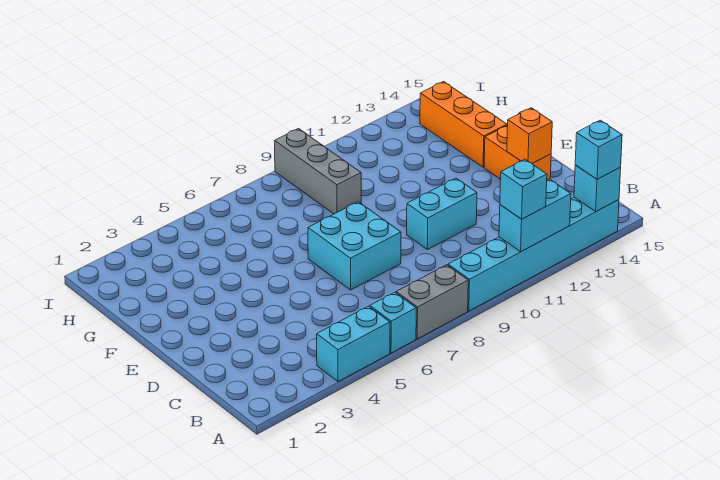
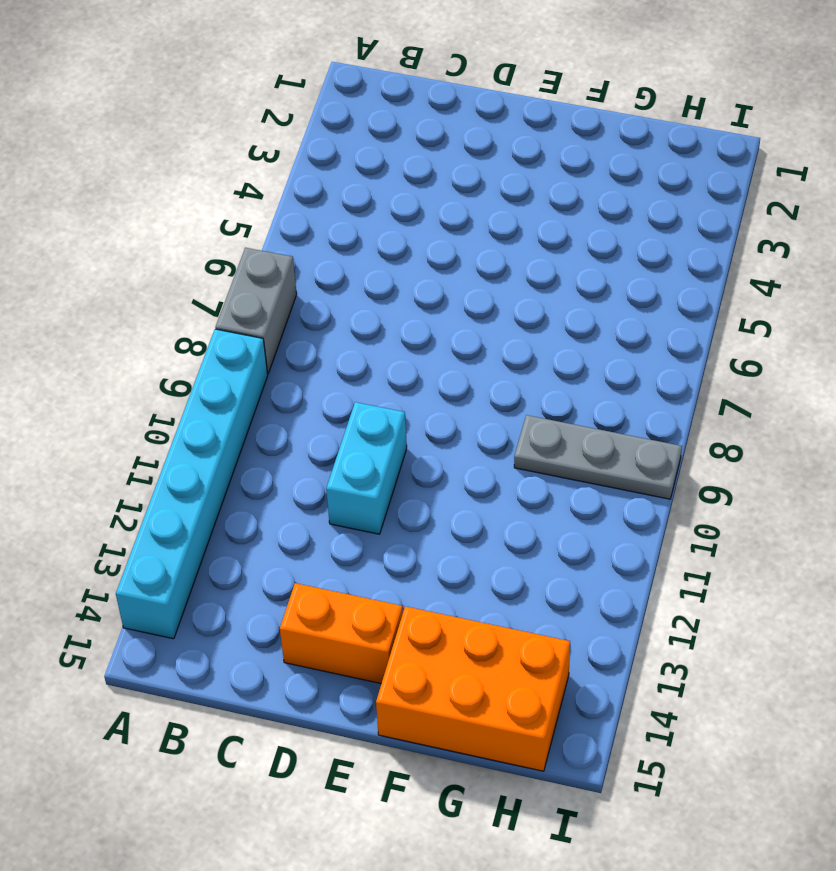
orange 2x3 brick [376,606,570,771] -> orange 1x3 brick [420,82,507,167]
grey 1x3 plate [514,415,682,499] -> grey 1x3 brick [275,129,361,214]
none -> cyan 1x2 brick [317,306,390,382]
none -> cyan 1x1 brick [370,292,416,353]
none -> cyan 2x2 brick [308,202,401,290]

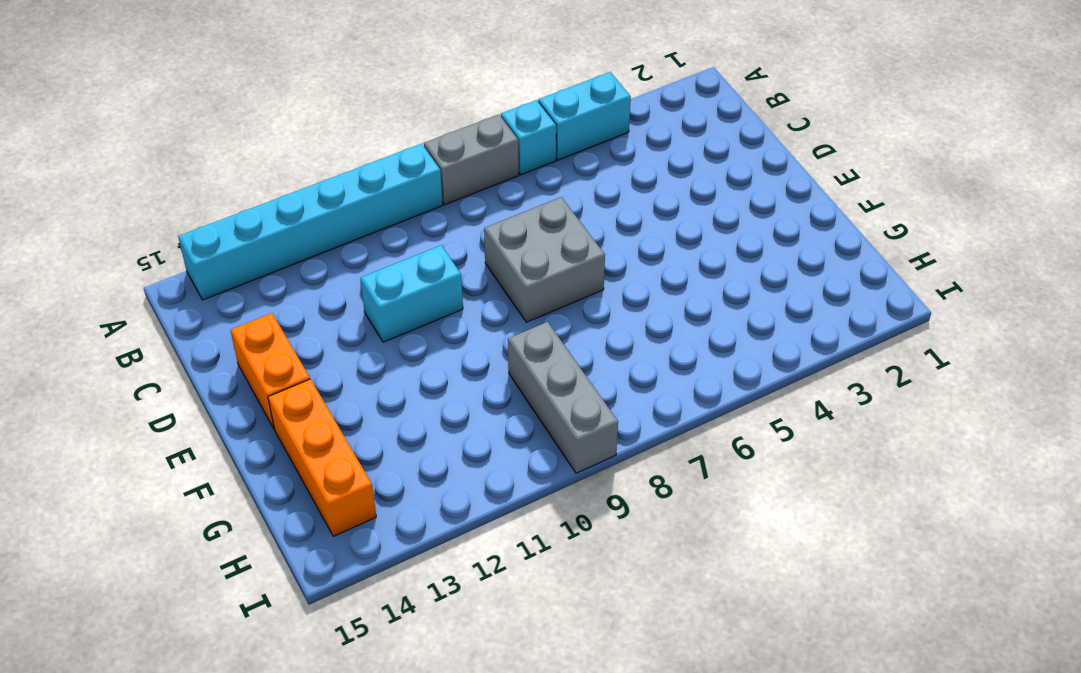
grey 2x2 brick [484,197,605,322] -> cyan 2x2 brick [308,202,401,290]
none -> cyan 1x2 brick [499,179,571,252]
none -> cyan 1x1 brick [574,165,621,211]
none -> orange 1x1 brick [507,108,552,164]

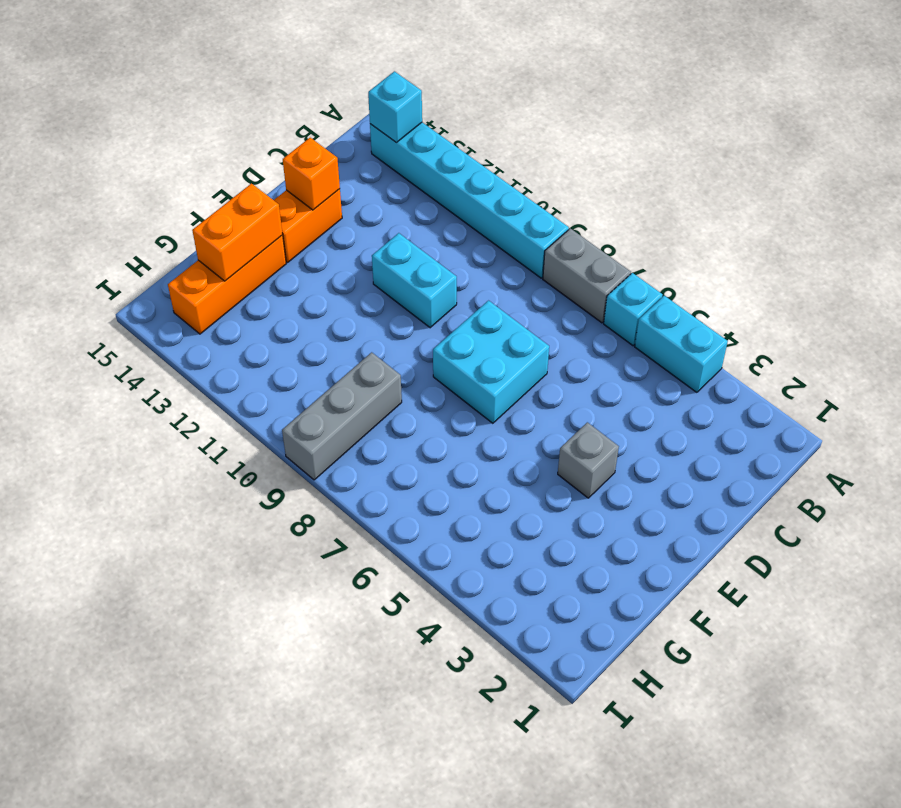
grey 1x1 brick [558,422,619,498] -> none
orange 1x2 brick [192,184,283,281] -> none
none -> cyan 1x2 brick [499,179,571,252]
none -> cyan 1x1 brick [500,159,547,219]
none -> cyan 1x1 brick [575,120,622,179]

